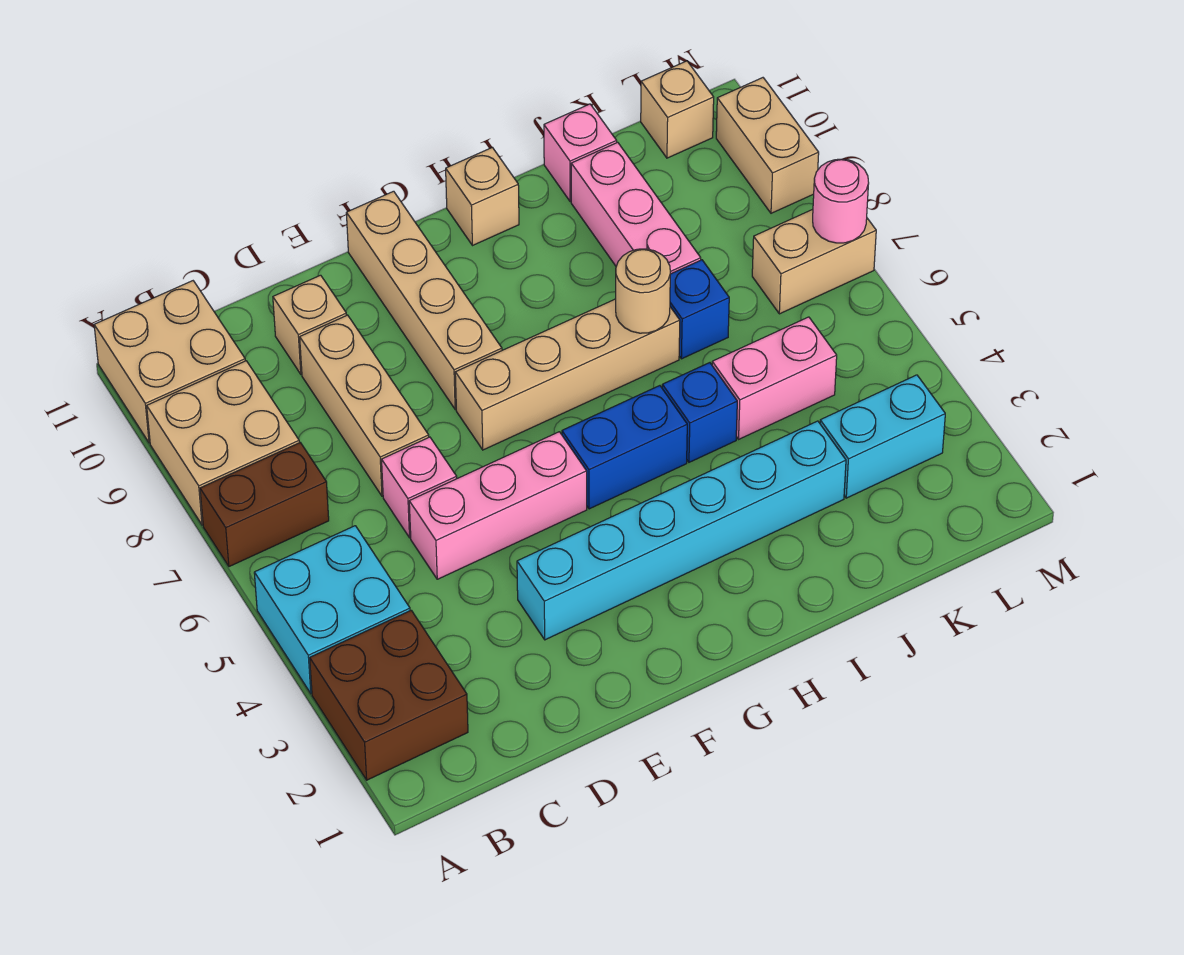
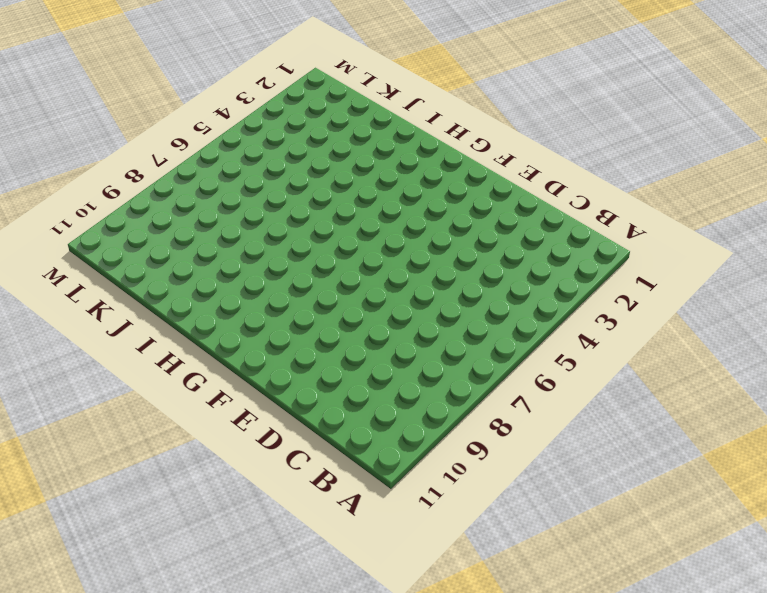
none -> brown 2x2 brick [310,610,468,780]
none -> cyan 2x2 brick [254,526,410,694]
none -> brown 1x2 brick [200,443,329,567]

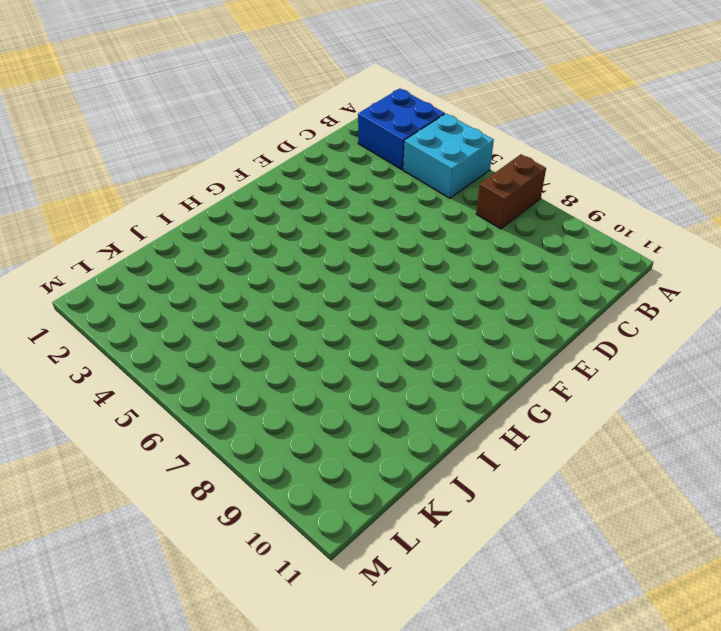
blue 2x2 brick [358,89,445,170] -> brown 2x2 brick [310,610,468,780]
none -> tan 2x2 brick [147,361,299,525]
none -> tan 2x2 brick [94,281,245,443]
none -> pink 1x3 brick [409,432,587,579]

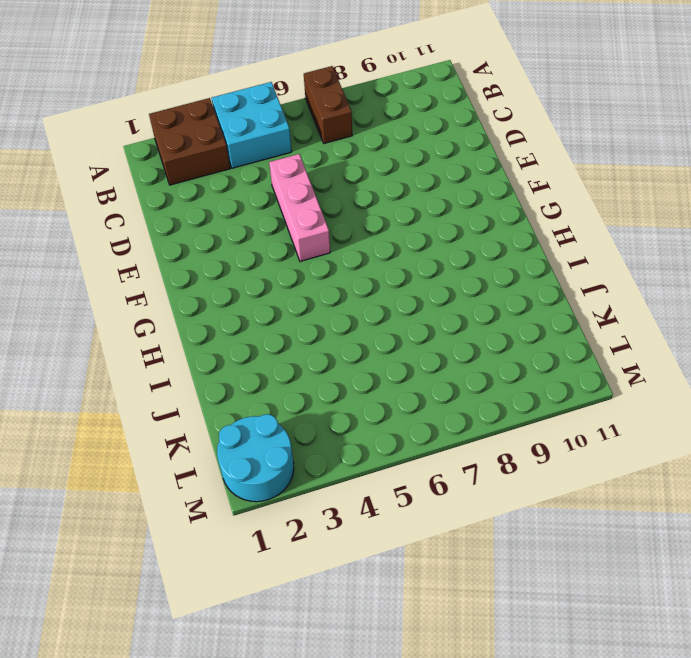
cyan 2x2 round brick [217,414,294,502] -> none
none -> tan 2x2 brick [147,361,299,525]
none -> tan 2x2 brick [94,281,245,443]
none -> pink 1x1 brick [382,437,457,538]

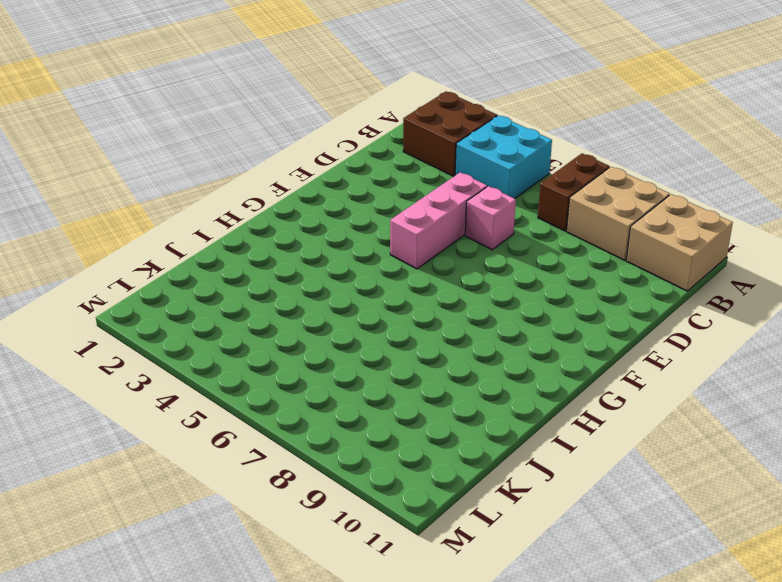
none -> tan 1x3 brick [300,315,429,496]
none -> tan 1x1 brick [273,275,347,374]
none -> cyan 1x6 brick [517,421,846,640]

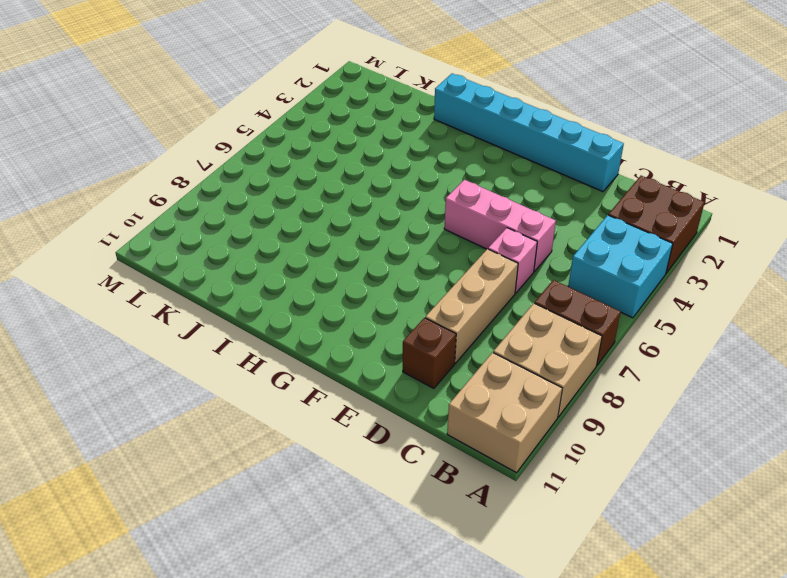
cyan 1x6 brick [434,74,624,192] -> cyan 1x6 brick moved to [517,421,846,640]
brown 1x1 brick [403,318,456,388] -> tan 1x1 brick [273,275,347,374]
none -> tan 1x4 brick [455,299,680,450]
none -> tan 1x4 brick [346,191,502,409]
none -> blue 1x2 brick [562,386,687,509]

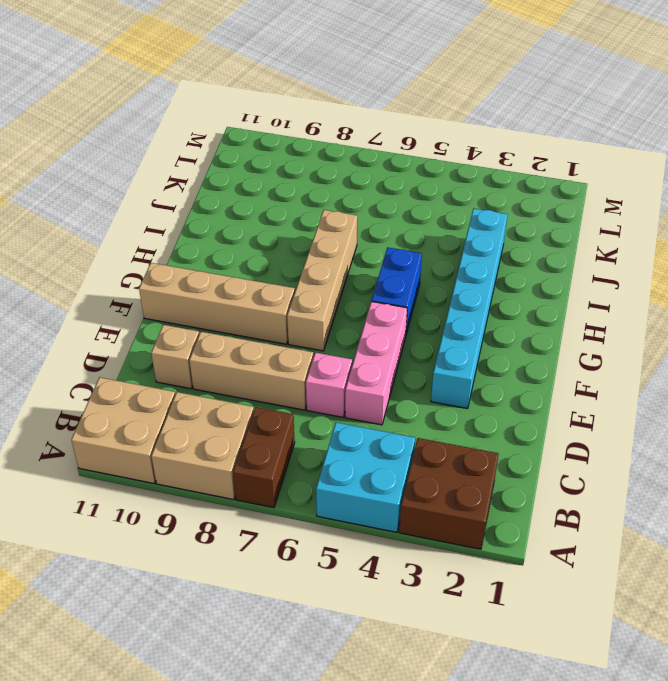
none -> tan 1x1 brick [446,147,519,246]
none -> blue 1x1 brick [662,363,737,462]
none -> pink 1x2 brick [712,317,837,439]

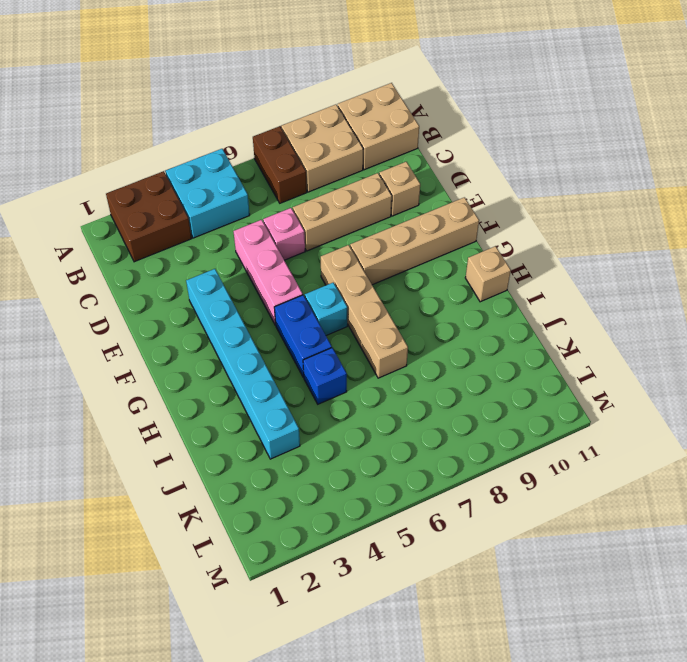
cyan 1x1 brick [305,283,347,335] -> none
none -> pink 1x2 brick [712,317,837,439]
none -> blue 1x1 brick [670,260,729,359]
none -> pink 1x3 brick [571,142,701,274]

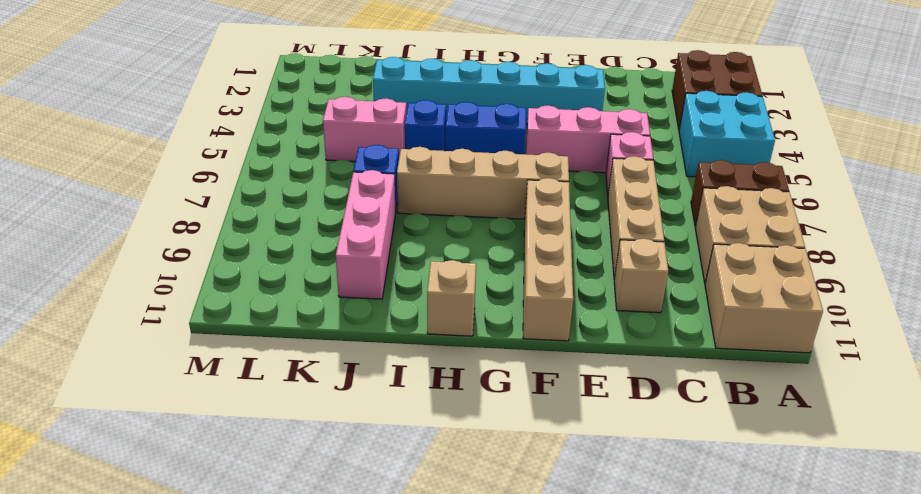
none -> pink 1x1 brick [544,104,617,202]
none -> cyan 1x2 brick [820,375,945,498]
none -> tan 1x2 brick [752,209,876,314]

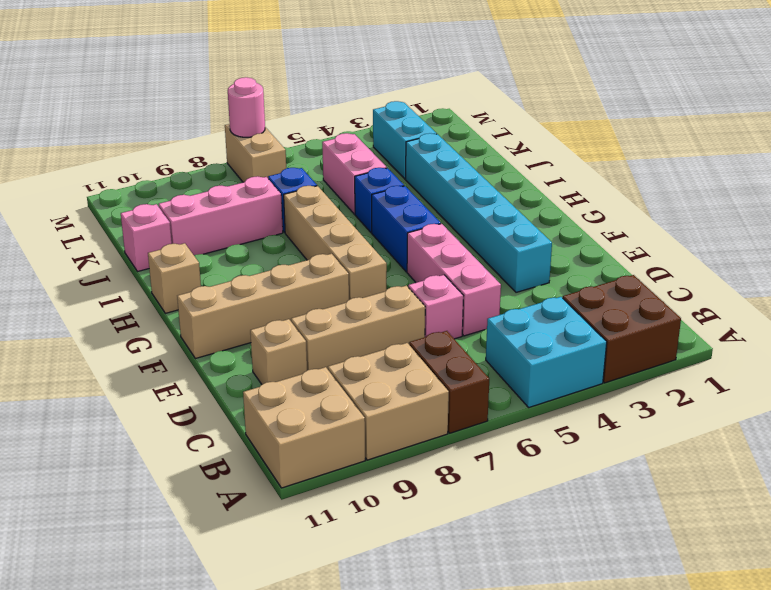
none -> tan 1x1 brick [641,61,714,158]
none -> tan 1x2 brick [716,78,819,213]
none -> tan 1x1 round brick [616,249,670,333]

